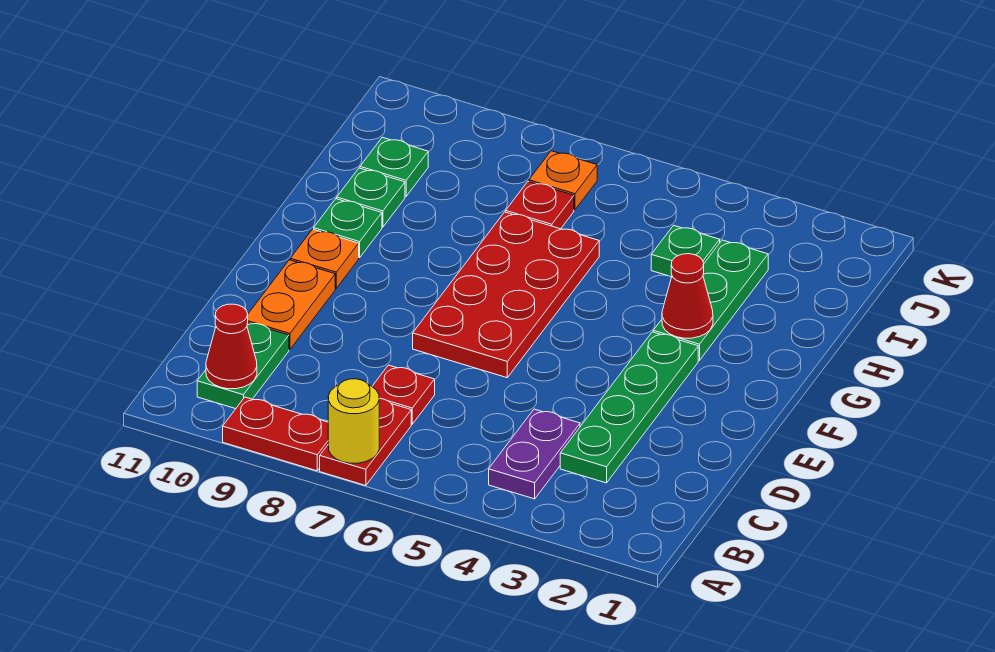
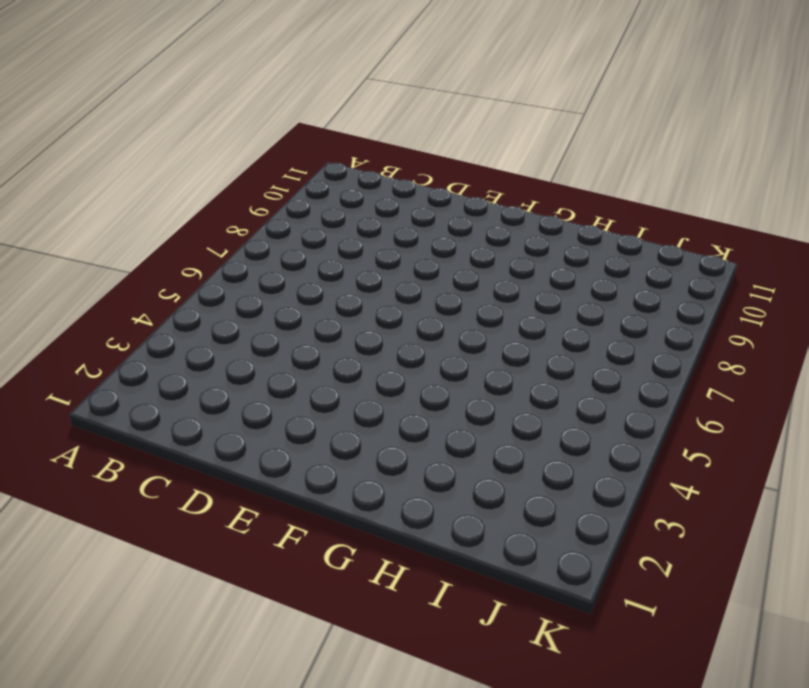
none -> red 1x2 plate [320,398,411,486]
none -> red 1x2 plate [223,397,328,471]
none -> purple 1x2 plate [489,409,580,499]

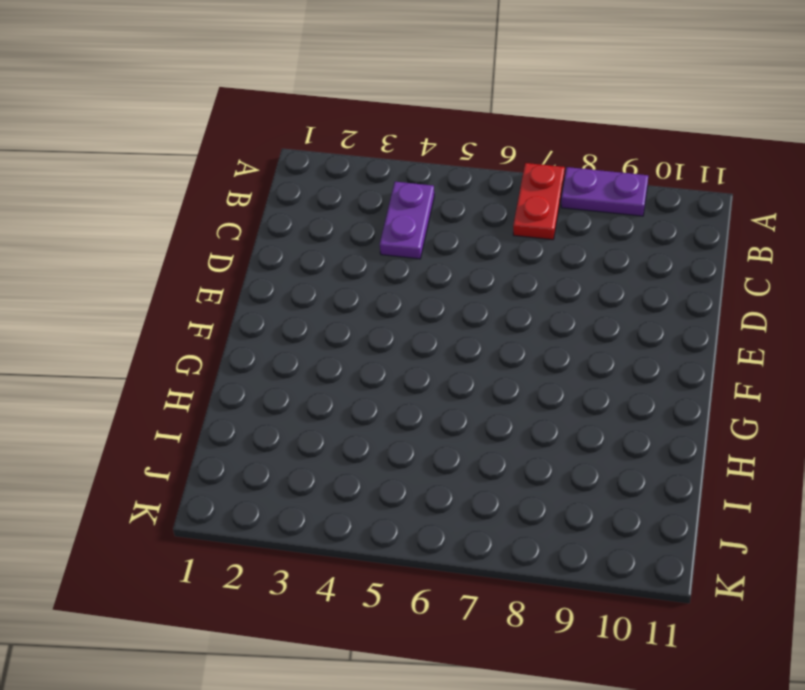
purple 1x2 plate [561,167,648,216] -> red 1x2 plate [223,397,328,471]
none -> green 1x2 plate [197,323,289,409]
none -> green 1x4 plate [560,332,698,483]
none -> red 1x1 plate [372,365,435,424]

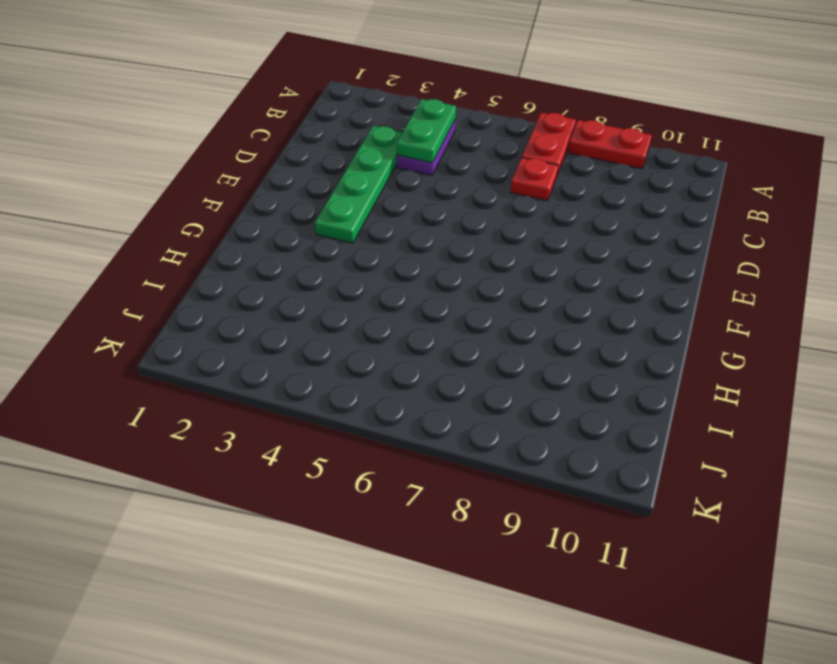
green 1x2 plate [397,99,456,163] -> green 1x2 plate moved to [197,323,289,409]
none -> orange 1x2 plate [248,260,335,350]
none -> red 2x4 plate [413,212,599,378]
none -> orange 1x1 plate [290,229,359,288]

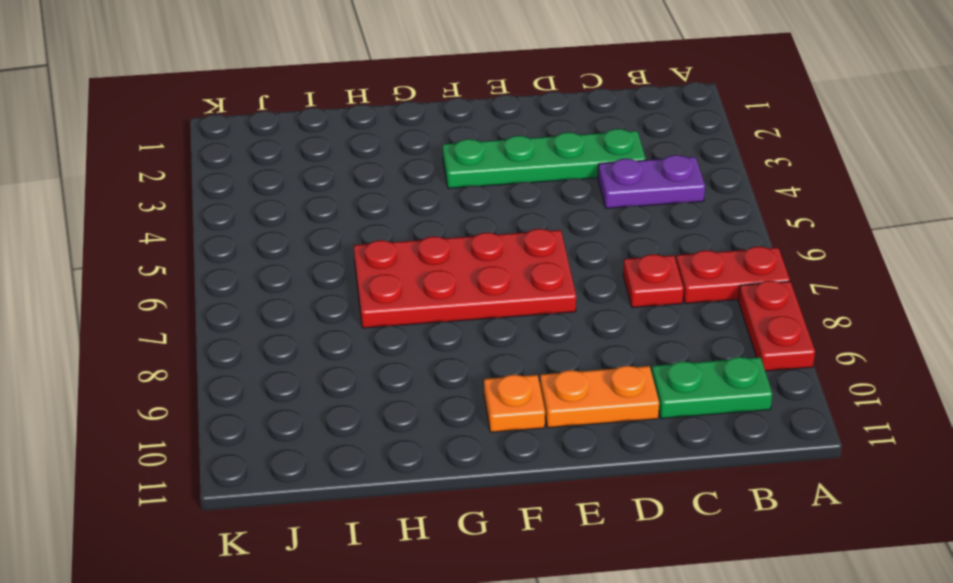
none -> green 1x3 plate [653,240,768,360]
none -> green 1x1 plate [314,199,382,258]
none -> green 1x1 plate [337,168,405,227]

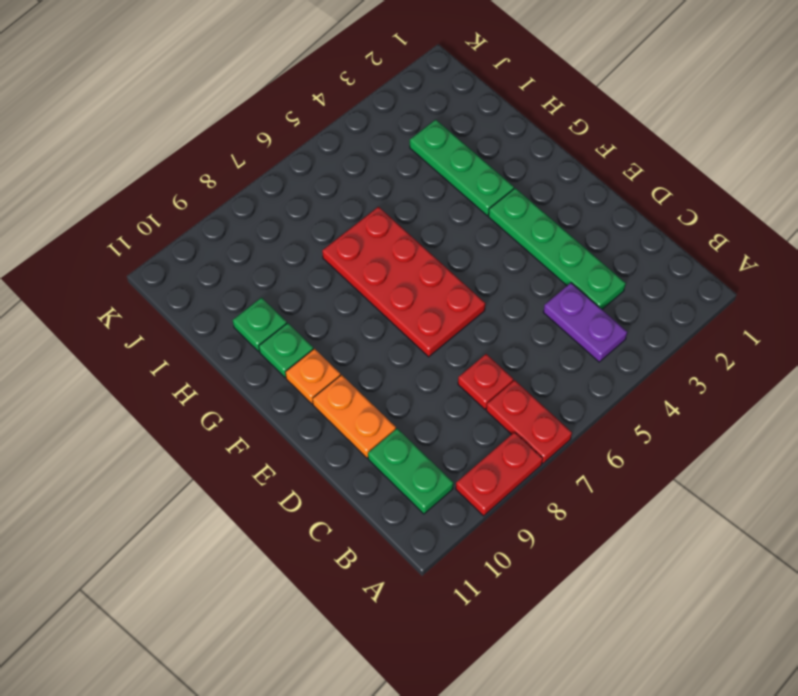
none -> green 1x1 plate [651,225,720,277]
none -> red 1x1 plate [506,182,574,229]
none -> green 1x1 plate [360,137,428,196]

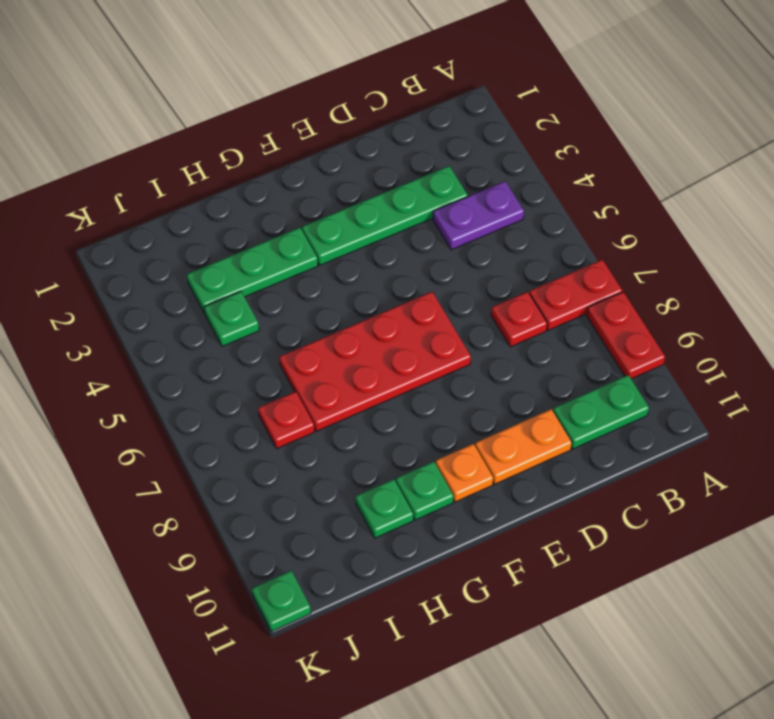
green 1x1 plate [252,571,311,632] -> green 1x1 plate moved to [360,137,428,196]
none -> orange 1x1 plate [529,151,597,210]
none -> yellow 1x1 round brick [328,379,379,463]
none -> red 1x1 cone [206,304,257,389]

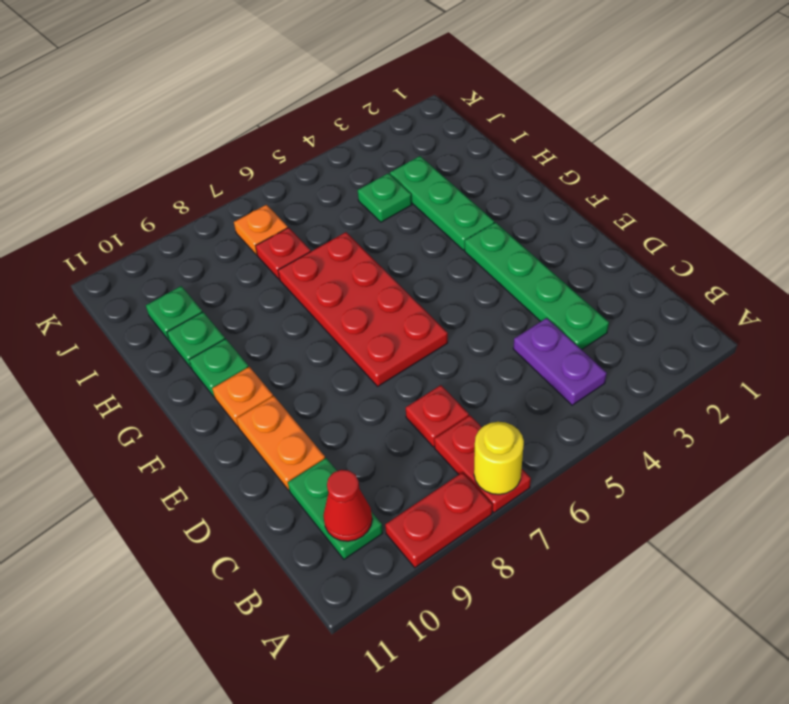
none -> red 1x1 cone [662,254,713,338]

